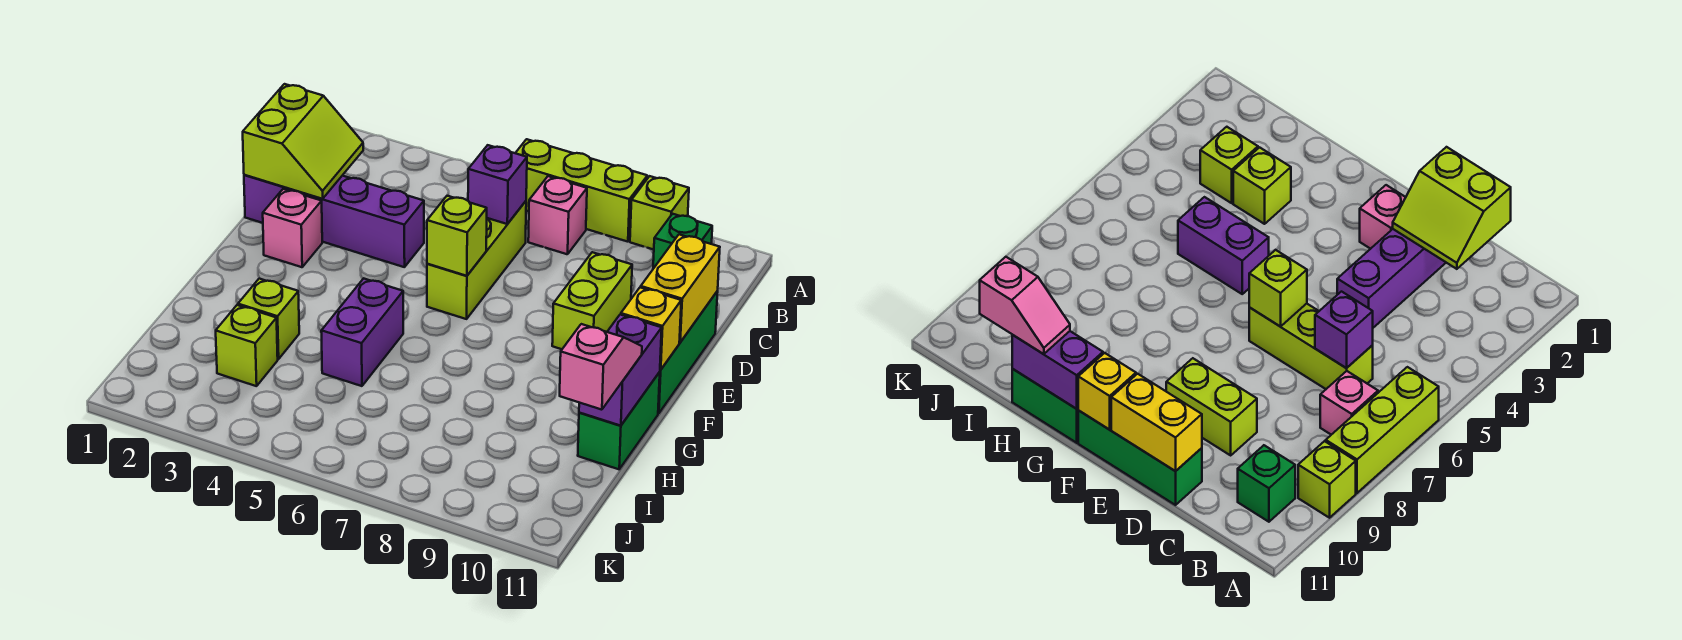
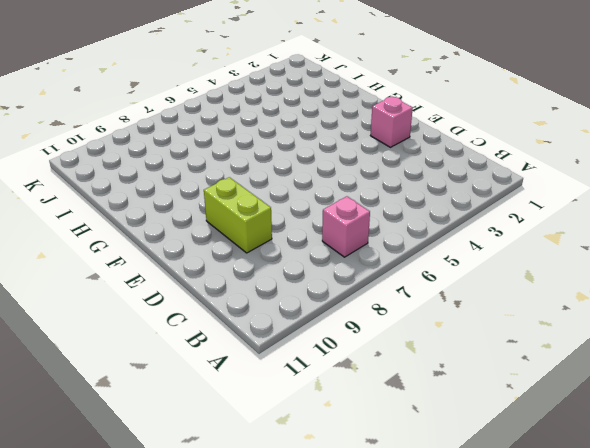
none -> lime 1x3 brick [516,139,647,242]
none -> lime 1x1 brick [630,176,689,250]
none -> green 1x1 brick [653,214,712,269]

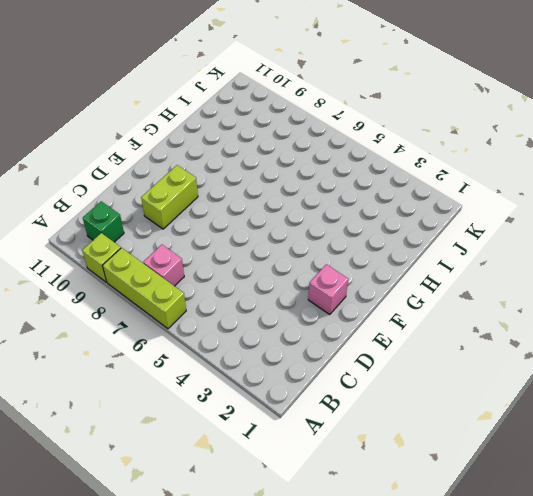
none -> lime 1x3 brick [427,201,526,319]
none -> purple 1x4 brick [244,175,424,267]
none -> green 1x3 brick [658,291,718,413]

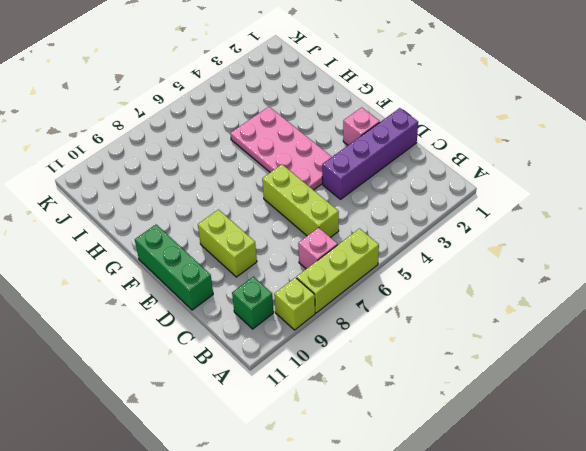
pink 2x4 plate [230,107,332,190] -> purple 1x2 brick [321,278,403,386]
none -> green 1x2 brick [578,372,660,469]
none -> lime 1x1 brick [238,279,299,359]
none -> lime 1x1 brick [216,305,278,386]

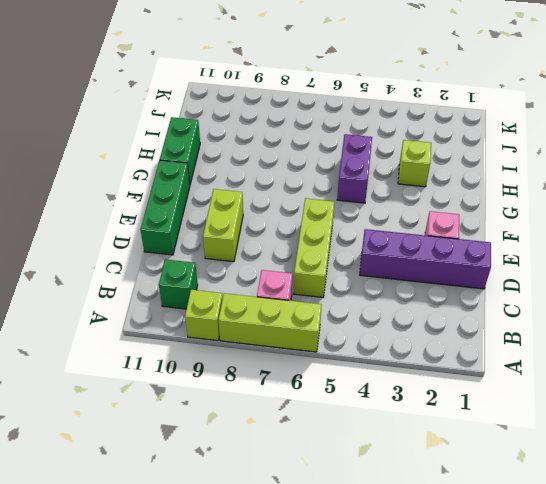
none -> lime 1x1 brick [216,305,278,386]
none -> lime 2x2 slope [243,84,363,199]
none -> purple 1x1 brick [468,145,527,224]

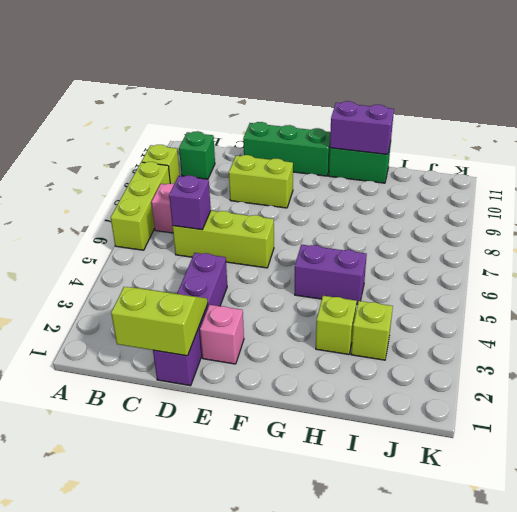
none -> yellow 1x2 brick [641,234,720,342]
none -> lime 1x1 brick [427,196,487,276]
none -> yellow 1x1 brick [621,287,681,370]

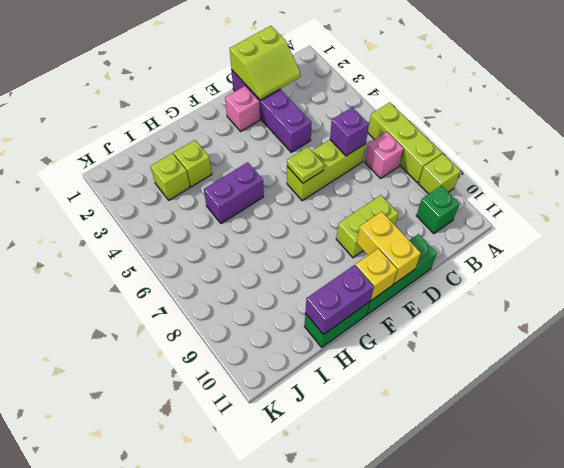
lime 1x1 plate [287,147,324,183] -> lime 1x1 brick [427,196,487,276]
yellow 1x2 brick [357,212,421,284] -> yellow 1x2 brick turned to [641,234,720,342]
none -> pink 1x2 slope [560,324,642,410]

